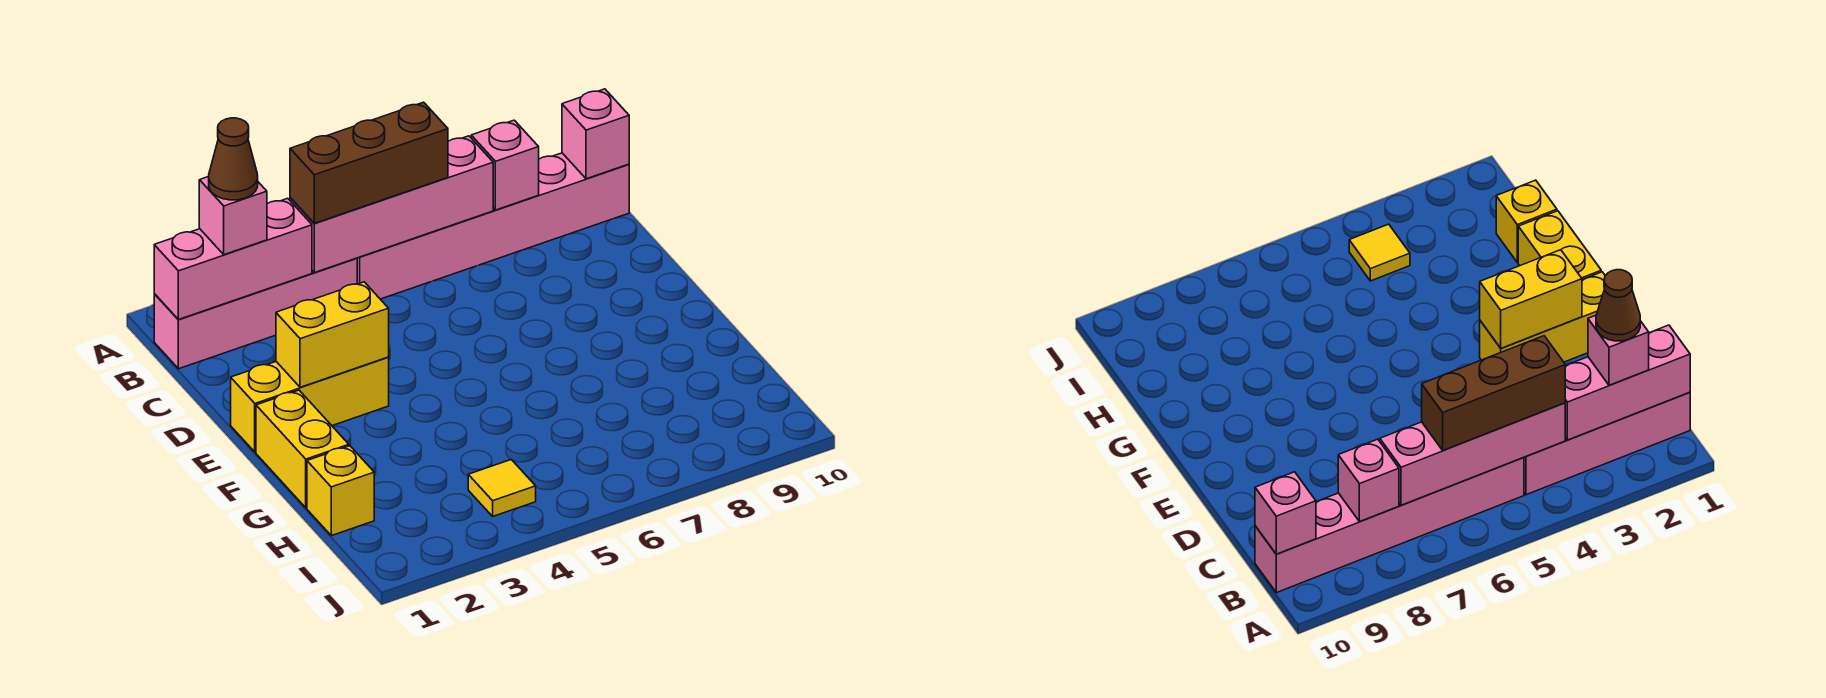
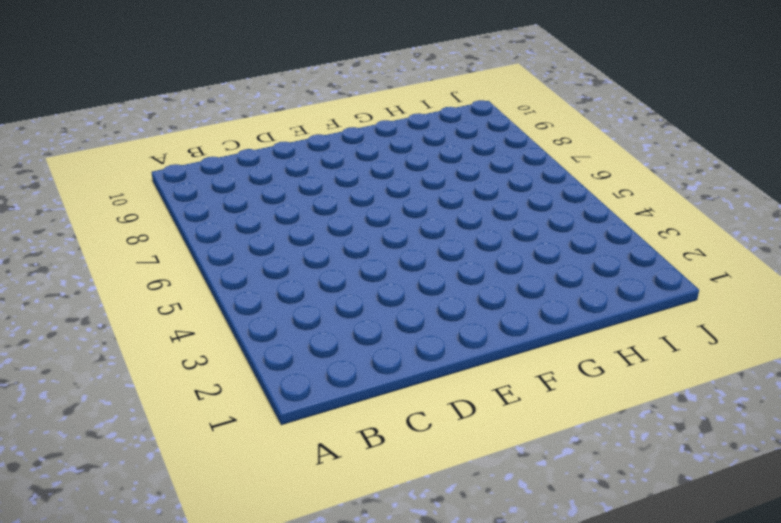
none -> pink 1x4 brick [154,258,357,369]
none -> pink 1x6 brick [357,153,629,299]
none -> yellow 1x3 brick [231,357,389,452]

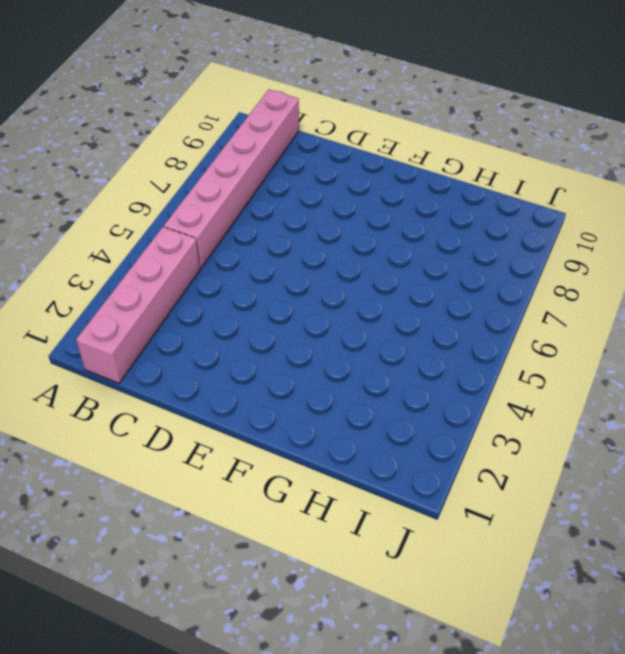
none -> yellow 1x3 brick [231,357,389,452]
none -> yellow 1x2 brick [256,390,349,508]
none -> yellow 1x1 brick [307,446,374,536]

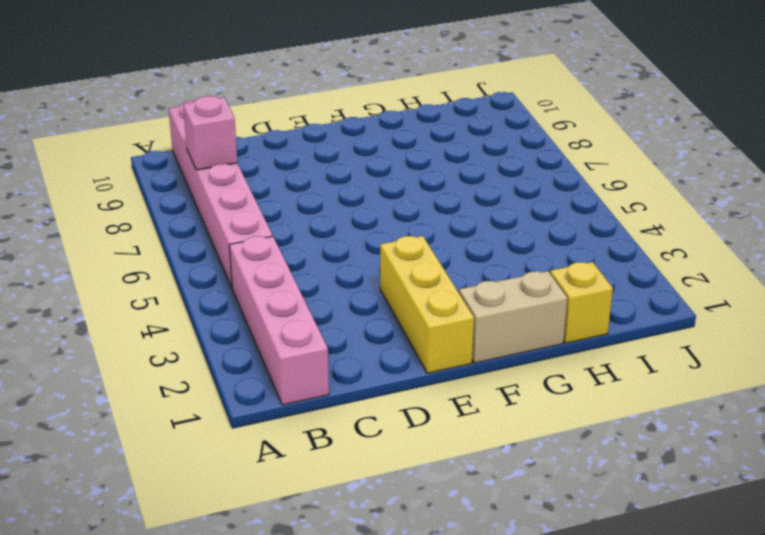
tan 1x2 brick [459,271,567,363] -> yellow 1x2 brick [256,390,349,508]
none -> yellow 1x1 tile [468,460,536,516]
none -> pink 1x3 brick [154,198,312,320]
none -> pink 1x4 brick [290,136,493,273]

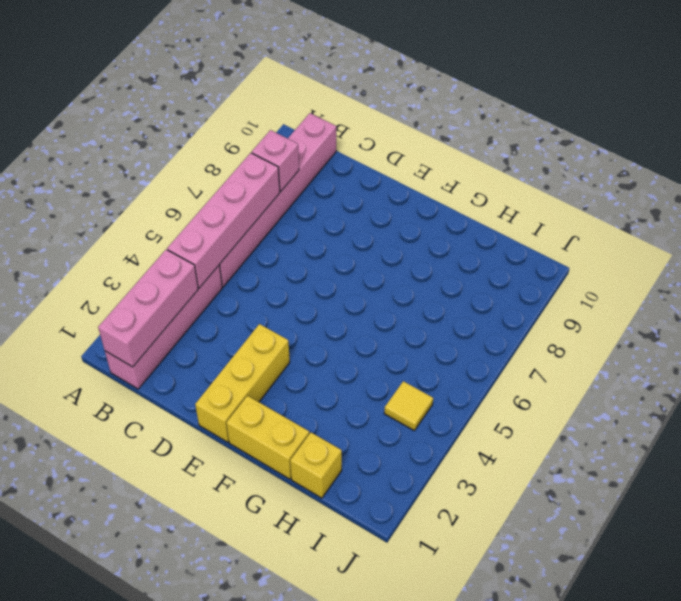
none -> pink 1x1 brick [562,89,629,179]
none -> yellow 1x2 brick [276,282,389,387]
none -> pink 1x1 brick [199,177,267,255]

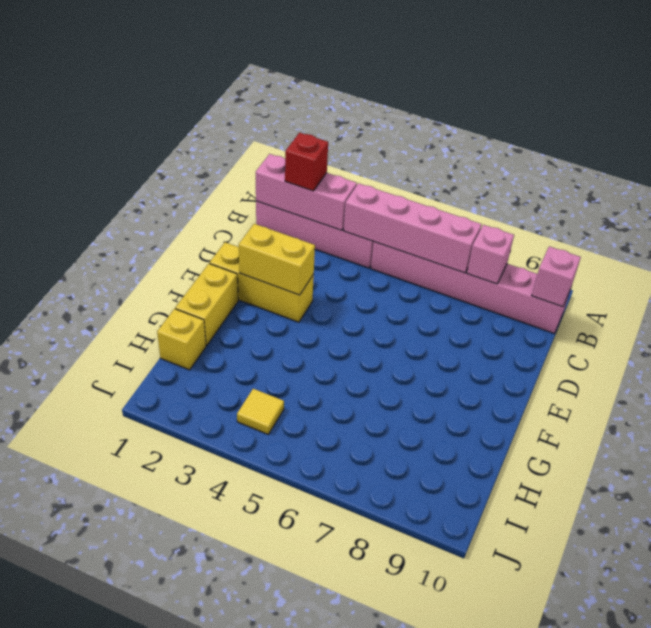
red 1x1 brick [285,133,328,191] -> pink 1x1 brick [199,177,267,255]
none -> brown 1x3 brick [290,102,448,223]
none -> brown 1x1 cone [209,118,258,200]

